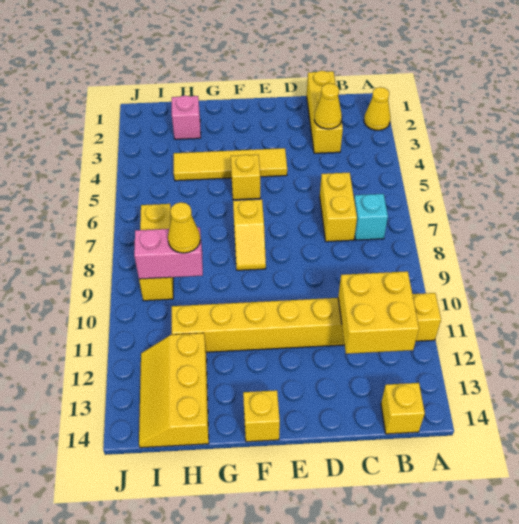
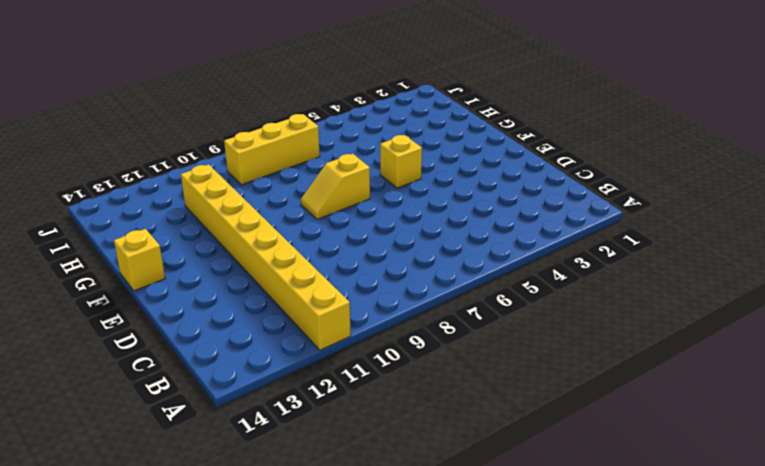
none -> yellow 1x1 cone [364,87,390,130]
none -> cyan 1x1 brick [354,194,388,240]
none -> yellow 1x1 brick [381,383,425,434]

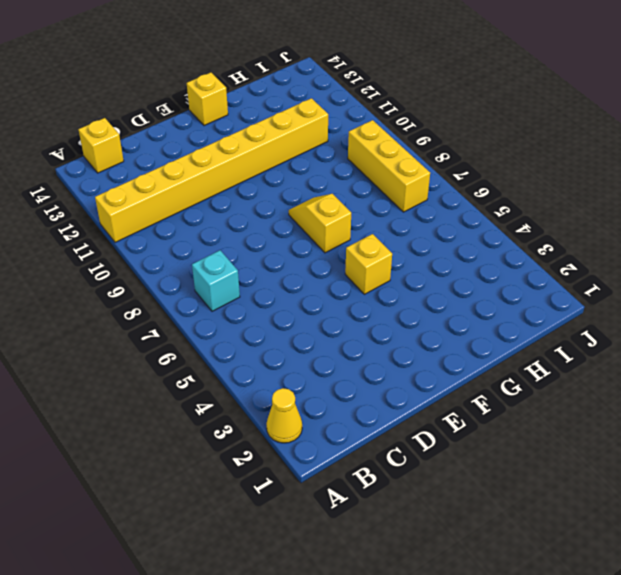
none -> yellow 1x3 brick [307,71,343,153]
none -> yellow 1x2 brick [320,172,357,242]
none -> yellow 1x4 tile [174,148,287,181]

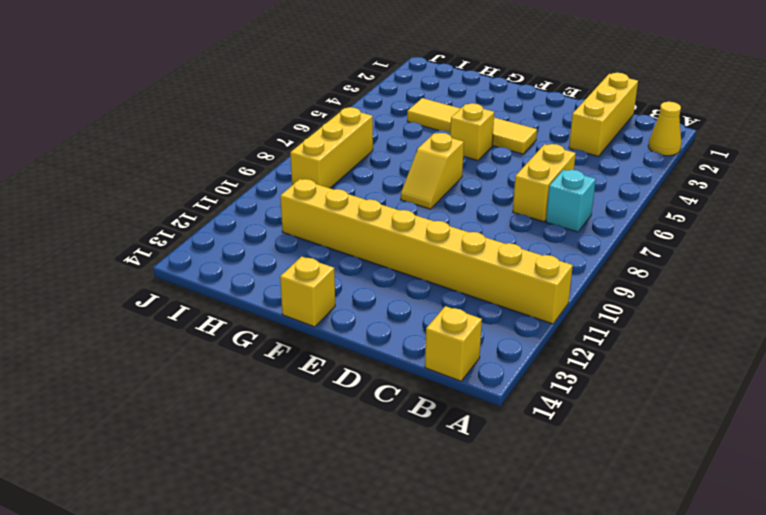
none -> pink 1x1 brick [172,96,201,139]
none -> yellow 2x3 slope [139,333,209,448]
none -> yellow 2x2 brick [338,271,419,354]

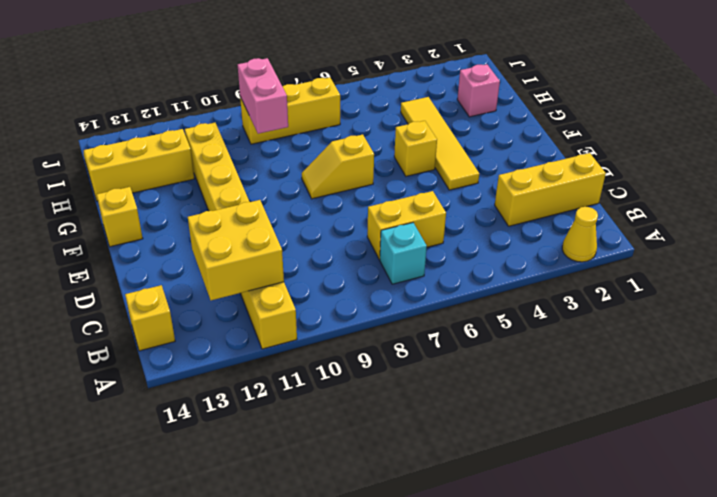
none -> yellow 1x1 cone [314,83,342,129]
none -> yellow 1x1 cone [168,202,200,253]

